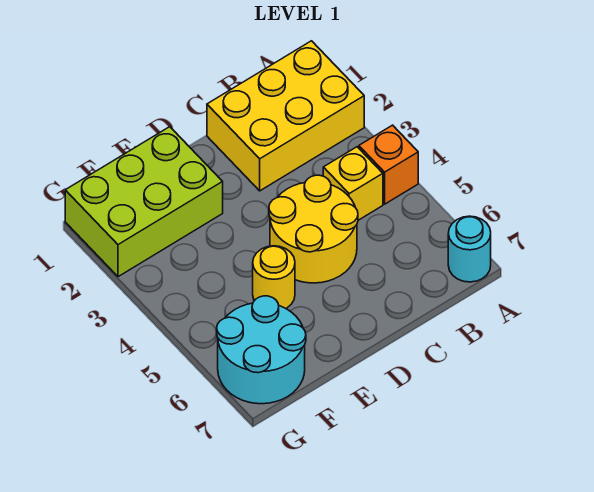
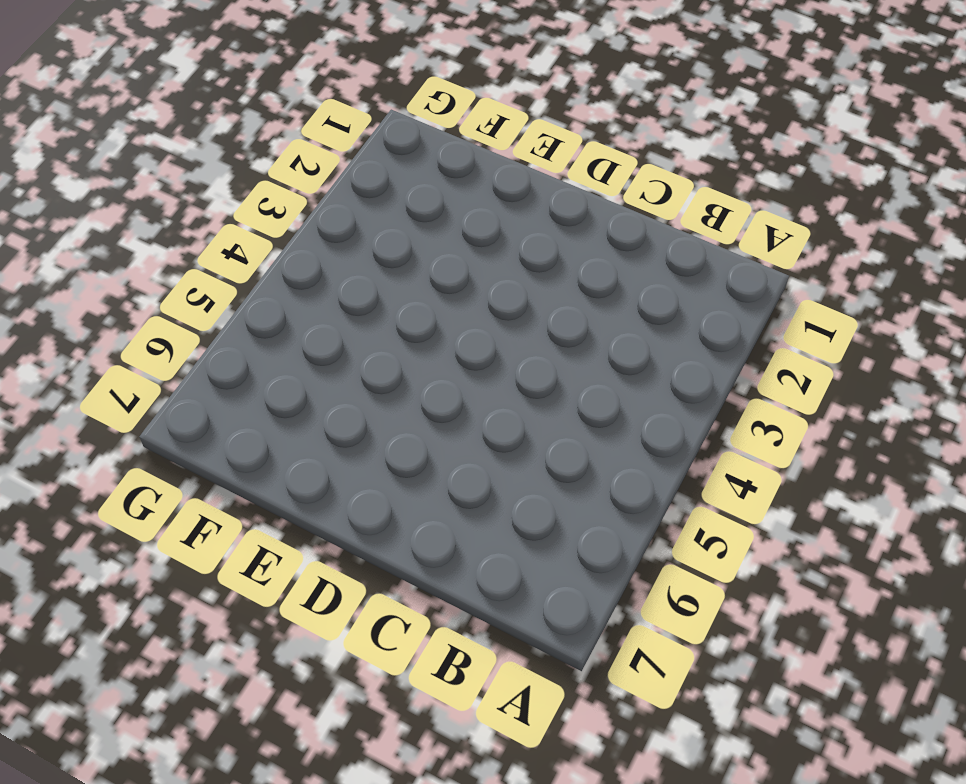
none -> yellow 2x3 brick [207,41,364,191]
none -> orange 1x1 brick [359,125,418,204]

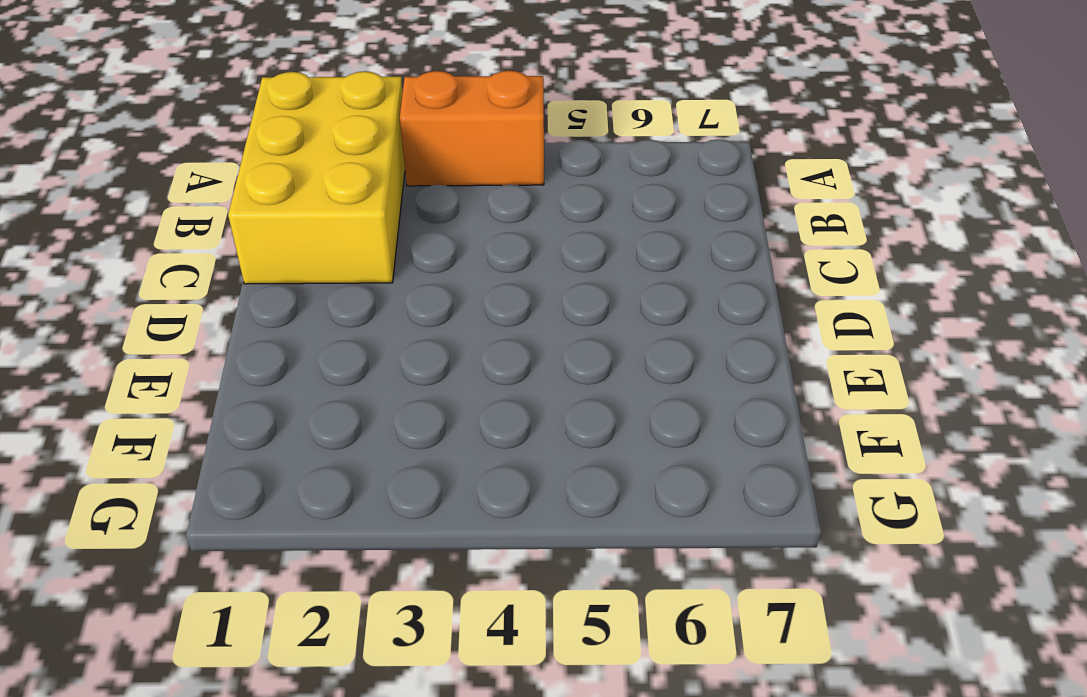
orange 1x2 brick [400,71,544,186] -> orange 1x1 brick [359,125,418,204]
none -> cyan 1x1 round brick [448,216,491,282]
none -> yellow 1x1 brick [323,147,383,220]

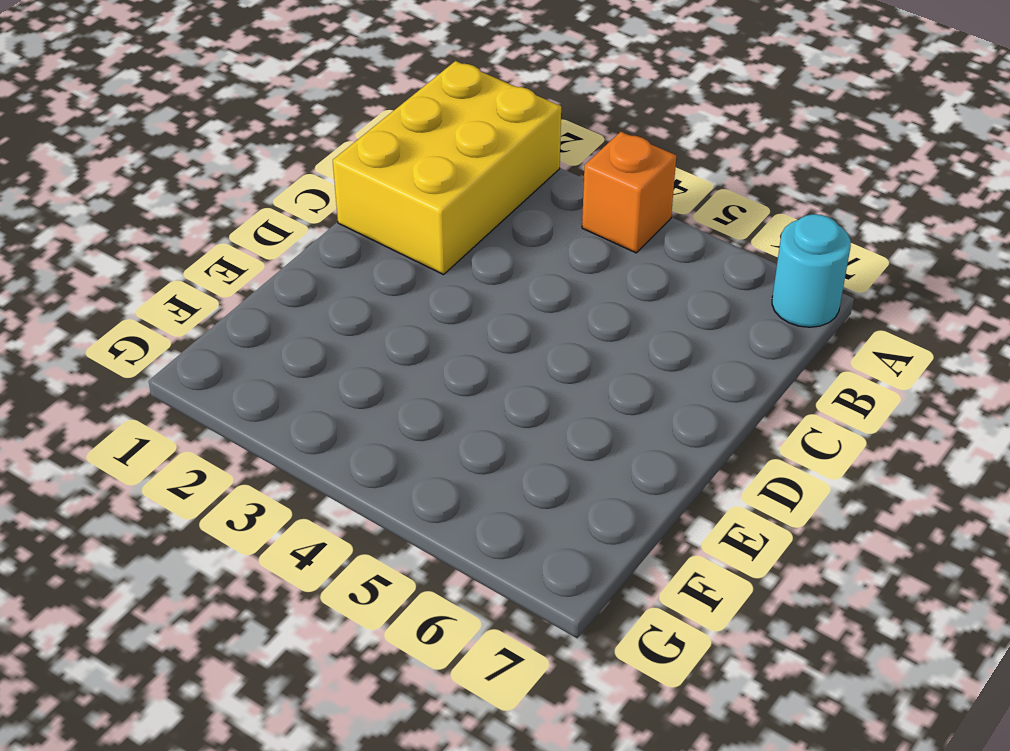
none -> yellow 1x1 brick [323,147,383,220]
none -> yellow 2x2 round brick [269,175,358,283]

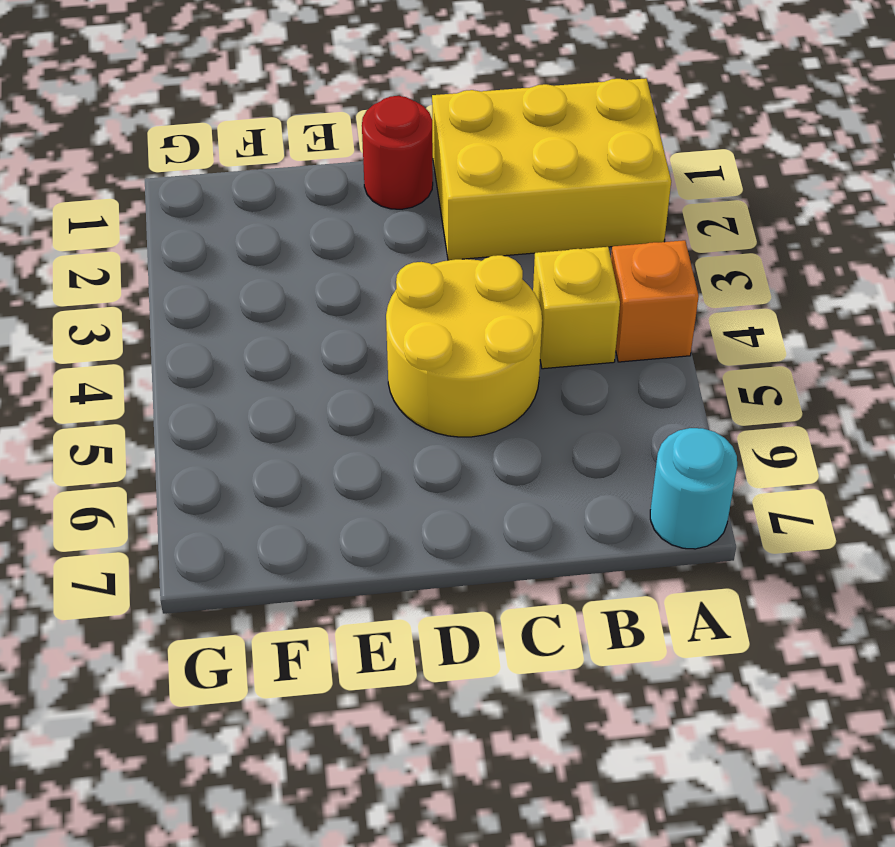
red 1x1 round brick [362,96,433,209] -> none
none -> lime 2x3 brick [65,127,223,277]
none -> yellow 1x1 round brick [253,246,295,308]

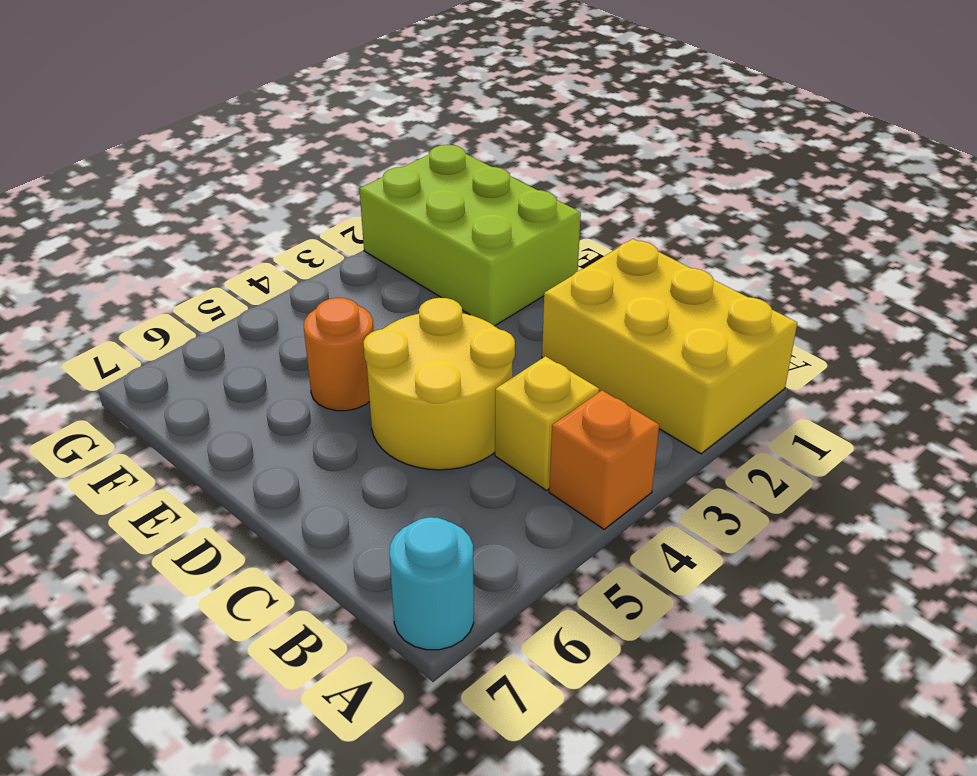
orange 1x1 round brick [304,298,374,411] -> yellow 1x1 round brick [253,246,295,308]
none -> cyan 2x2 round brick [217,296,306,404]

